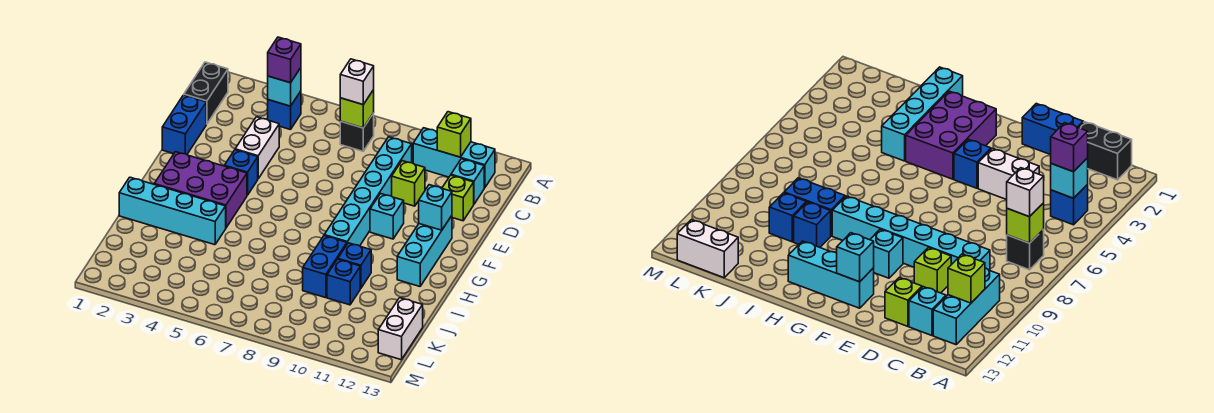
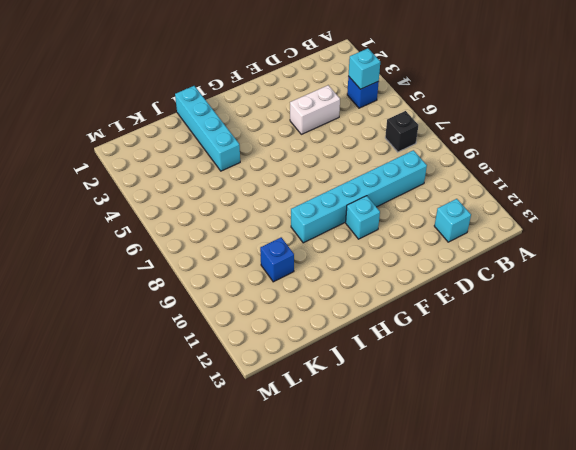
none -> black 1x2 brick [184,62,228,124]
none -> cyan 1x3 brick [413,128,495,188]
none -> blue 1x2 brick [162,95,206,155]

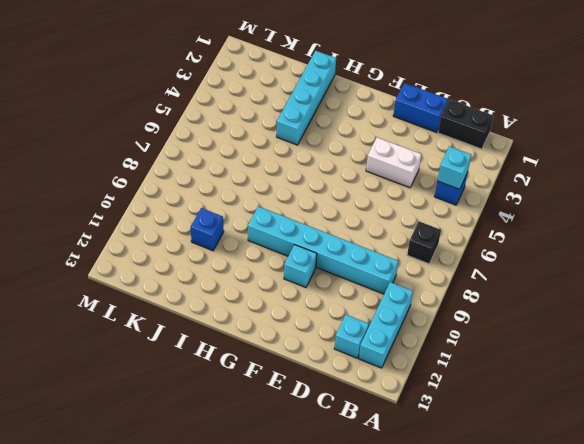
none -> lime 1x1 brick [392,161,425,206]
none -> lime 1x1 brick [442,175,474,221]
none -> blue 1x1 brick [224,150,258,195]

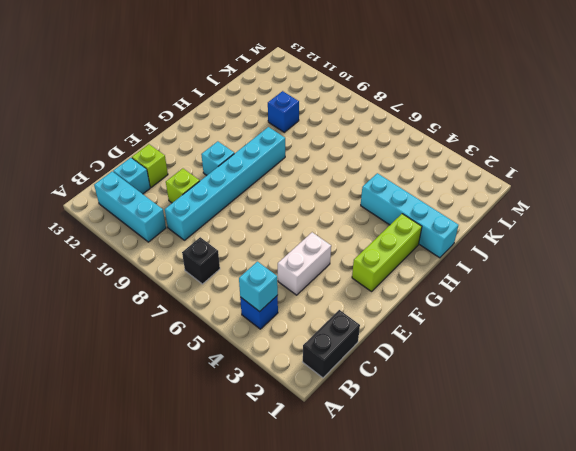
lime 1x3 brick [352,214,422,292] -> purple 2x3 brick [154,152,247,228]
none -> blue 1x2 brick [162,95,206,155]
none -> blue 1x1 brick [224,150,258,195]
none -> cyan 1x3 brick [397,216,452,286]

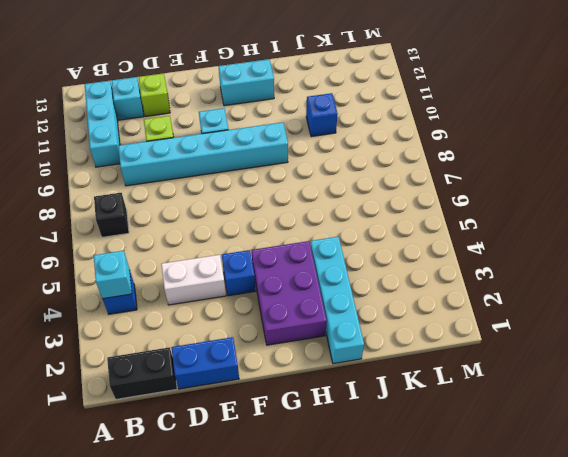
cyan 1x2 brick [218,59,274,106] -> cyan 1x3 brick [397,216,452,286]
none -> blue 1x2 brick [303,236,347,298]
none -> blue 1x1 brick [338,243,371,288]
none -> white 1x2 brick [378,298,423,360]

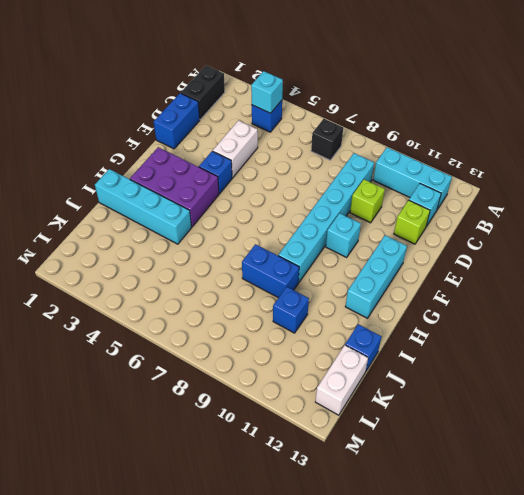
blue 1x2 brick [242,244,299,298] -> blue 1x2 brick turned to [303,236,347,298]
blue 1x1 brick [345,324,382,371] -> blue 1x1 brick moved to [338,243,371,288]
none -> lime 1x1 brick [340,90,374,128]
none -> lime 1x1 brick [437,112,471,157]
none -> cyan 1x1 brick [419,185,452,230]

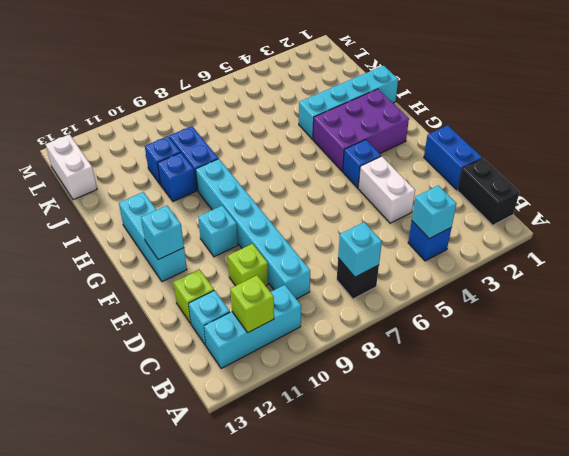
cyan 1x1 brick [338,222,382,277] -> lime 1x1 brick [340,90,374,128]
none -> purple 1x1 brick [268,37,301,83]
none -> white 1x1 brick [340,59,374,105]

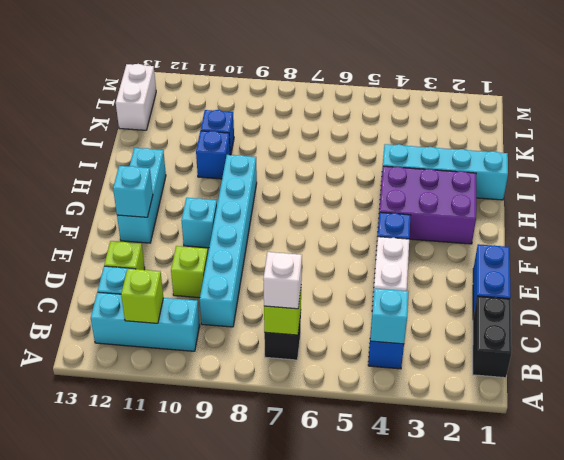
none -> blue 1x2 brick [303,236,347,298]
none -> purple 1x1 brick [268,37,301,83]

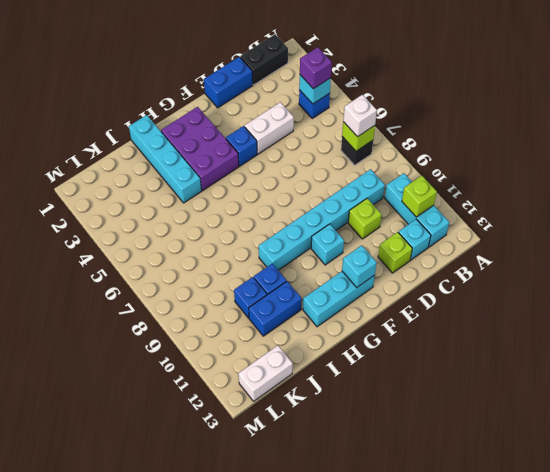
blue 1x2 brick [249,281,302,336] -> blue 1x2 brick moved to [303,236,347,298]

